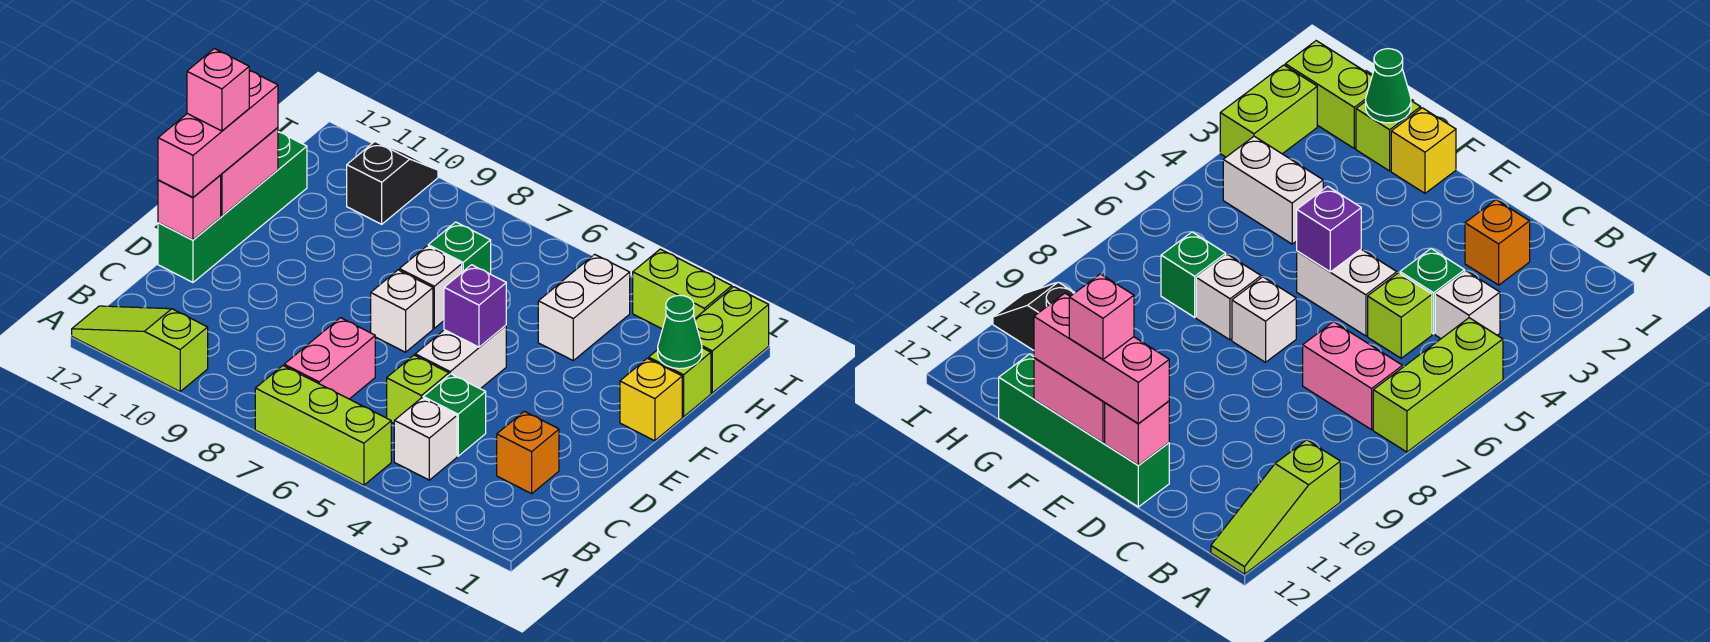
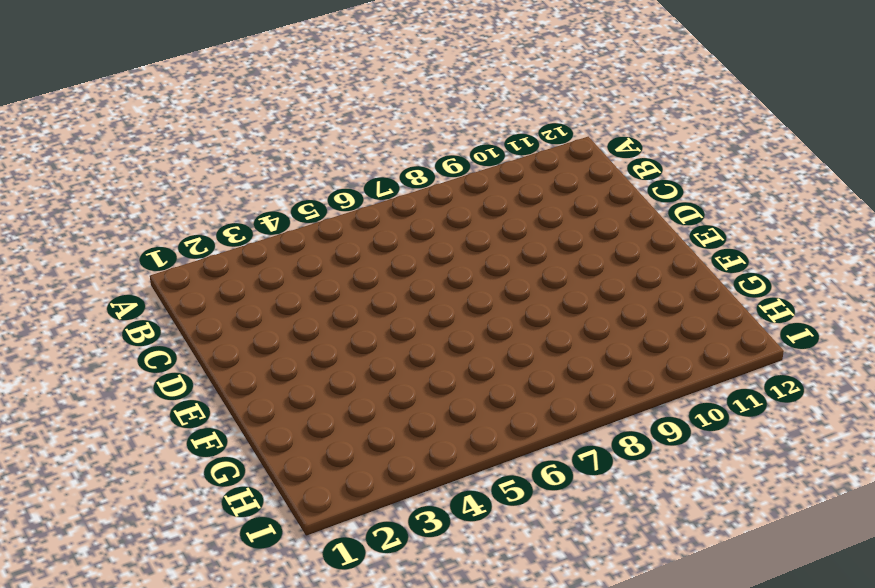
none -> lime 1x3 brick [255,366,391,485]
none -> lime 1x3 slope [72,306,208,391]
none -> white 1x1 brick [394,398,457,480]

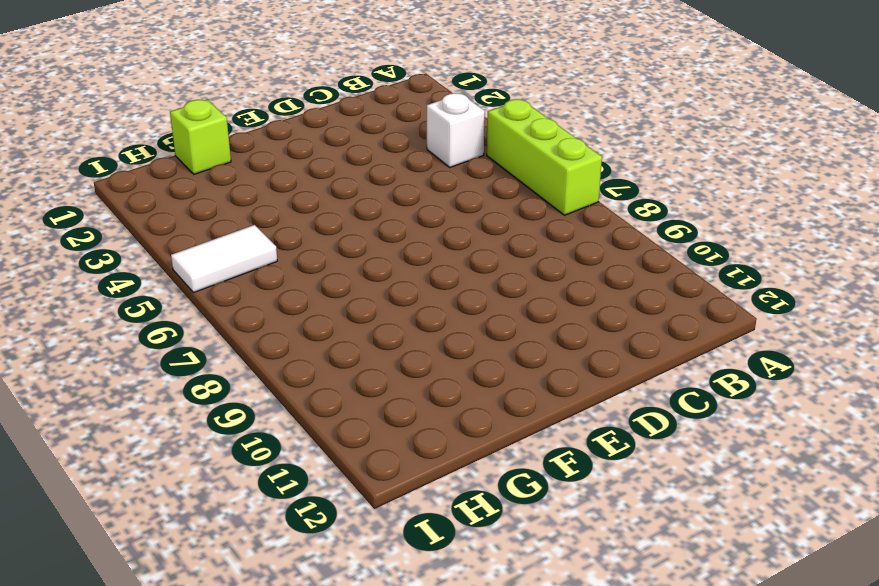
white 1x2 tile [171,225,277,293] -> none
none -> lime 1x3 slope [72,306,208,391]
none -> pink 1x2 brick [284,318,375,399]
none -> orange 1x1 brick [497,411,559,494]

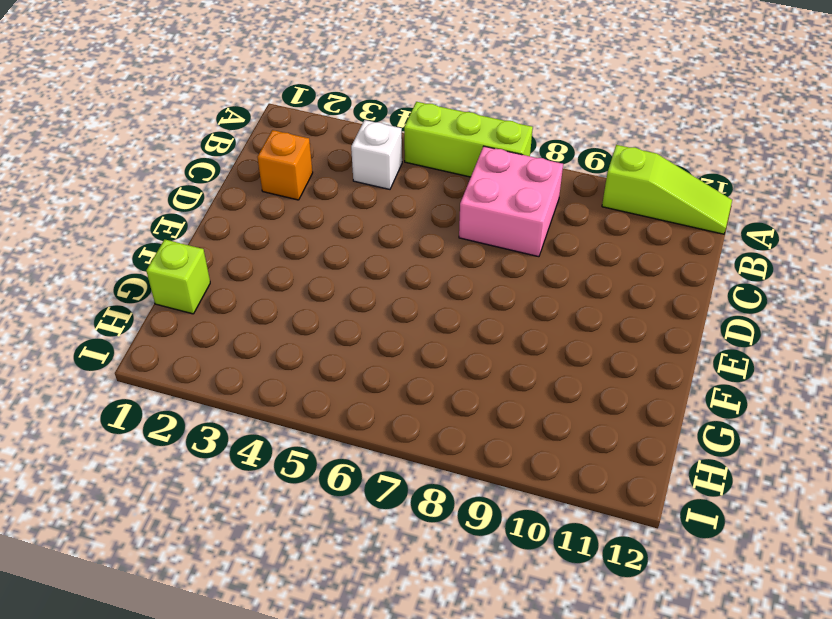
pink 2x2 brick [459,146,563,257] -> pink 1x2 brick [284,318,375,399]
none -> green 1x1 brick [423,374,486,456]
none -> lime 1x1 brick [387,355,449,423]
none -> white 1x2 brick [415,325,506,389]

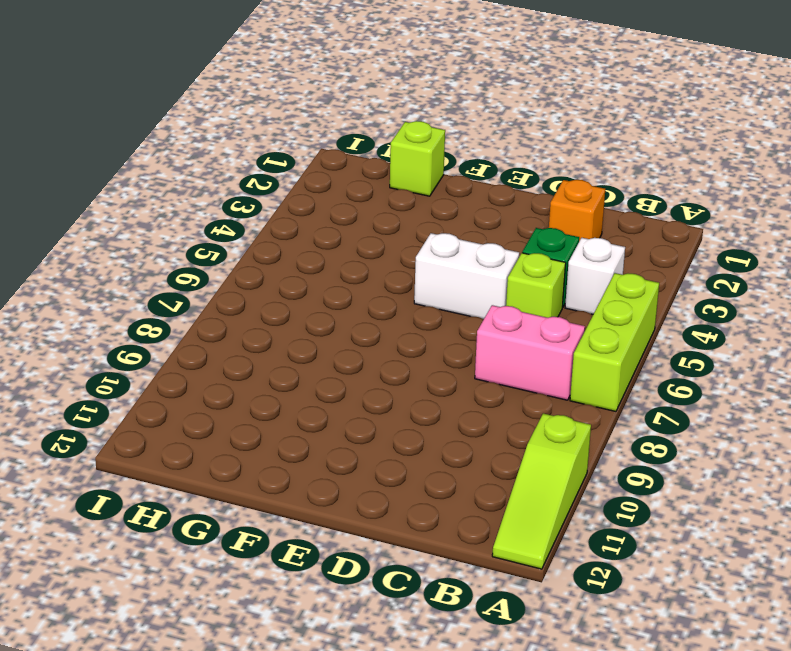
none -> green 1x4 brick [158,132,307,282]
none -> white 1x1 brick [371,270,433,352]
none -> yellow 1x1 brick [620,358,682,441]

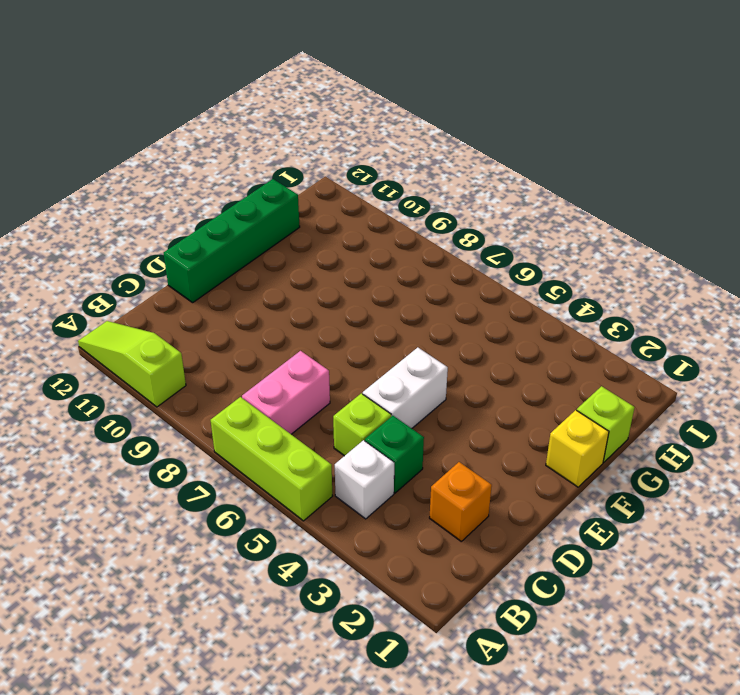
none -> white 1x1 brick [371,270,433,352]
none -> white 1x1 brick [399,246,462,328]
none -> white 1x2 brick [538,254,630,360]

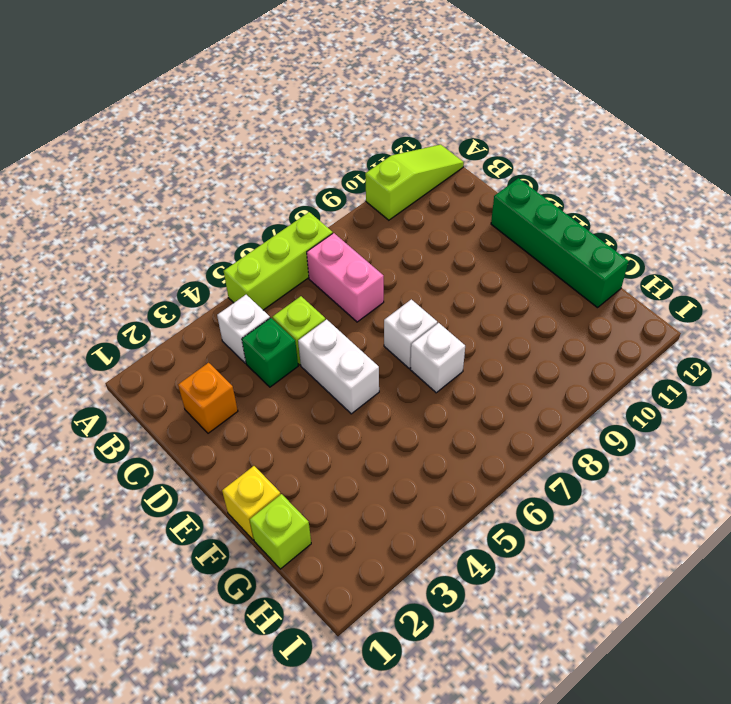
none -> white 1x2 brick [538,254,630,360]
none -> green 1x1 brick [428,222,491,274]
none -> lime 1x2 brick [695,287,769,393]

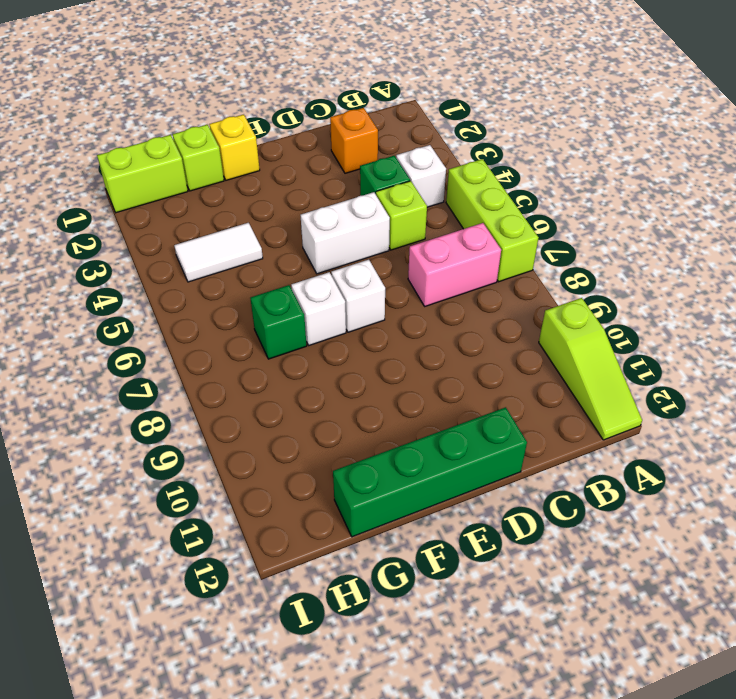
white 1x2 tile [174,223,263,282] -> white 1x2 brick [538,254,630,360]
none -> black 1x2 slope [347,142,438,224]
none -> lime 1x2 brick [633,249,732,329]
none -> pink 1x1 brick [158,176,221,240]

